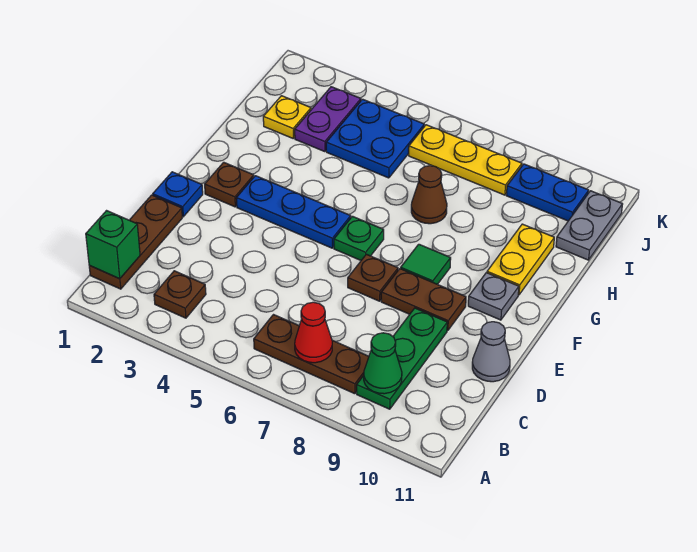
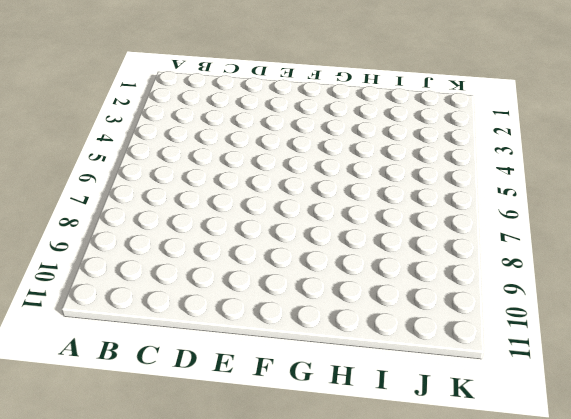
none -> brown 1x3 plate [89,195,182,289]
none -> brown 1x1 plate [154,271,206,318]
none -> brown 1x3 plate [254,315,369,394]

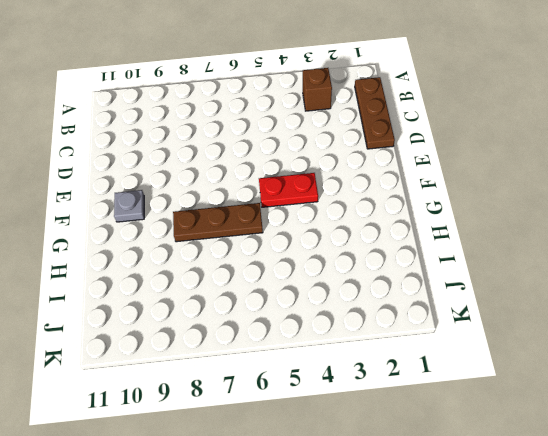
brown 1x1 brick [303,68,332,111] -> brown 1x1 plate [154,271,206,318]
red 1x2 plate [259,173,318,207] -> blue 1x3 plate [236,176,351,248]
brown 1x3 plate [173,203,263,242] -> brown 1x3 plate moved to [254,315,369,394]
none -> green 1x3 plate [357,308,447,409]
none -> grey 1x1 cone [472,322,510,382]
none -> blue 1x1 plate [153,172,203,217]

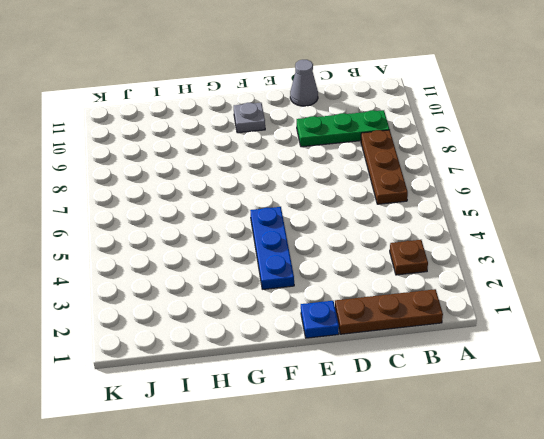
none -> brown 1x1 plate [348,254,398,301]
none -> brown 1x2 plate [381,269,466,331]
none -> brown 1x1 plate [205,162,254,207]

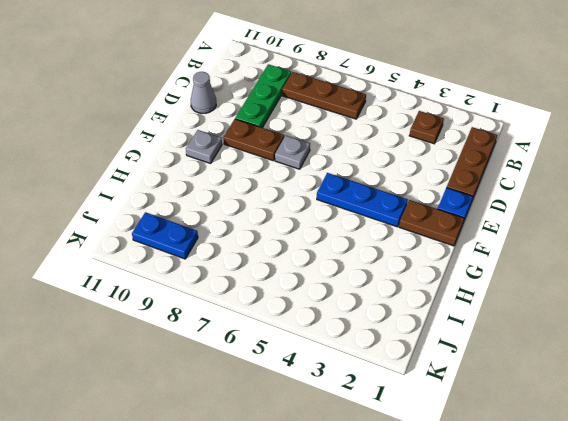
grey 1x1 plate [275,136,310,169] -> brown 1x1 plate [348,254,398,301]
brown 1x2 plate [399,200,464,246] -> brown 1x1 plate [205,162,254,207]
none -> green 1x1 plate [334,216,384,260]
none -> green 1x1 tile [401,244,451,284]
none -> yellow 1x2 plate [487,224,554,295]

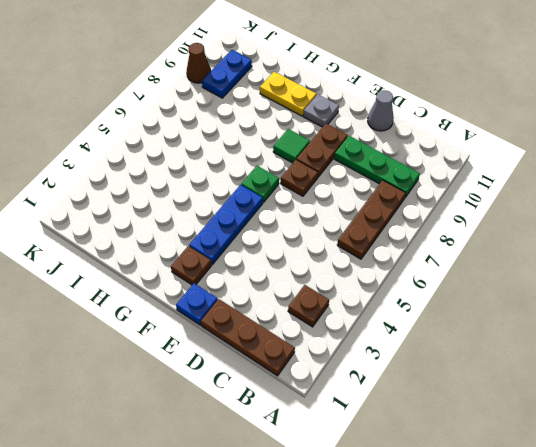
brown 1x1 cone [187,43,211,83] -> brown 1x1 cone moved to [411,166,447,224]
none -> yellow 1x1 plate [263,96,311,138]
none -> purple 1x2 plate [295,87,361,152]
none -> blue 2x2 plate [326,99,424,178]

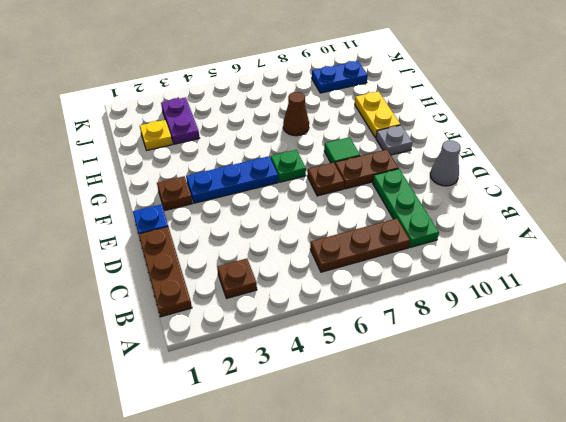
none -> blue 2x2 plate [326,99,424,178]
none -> grey 1x2 plate [556,191,623,260]
none -> yellow 1x3 plate [409,125,522,195]

